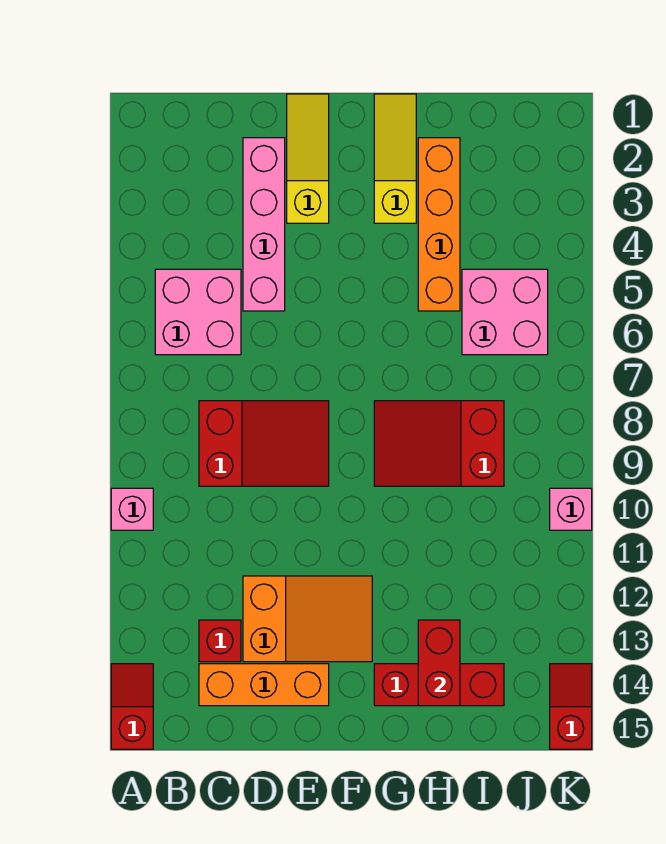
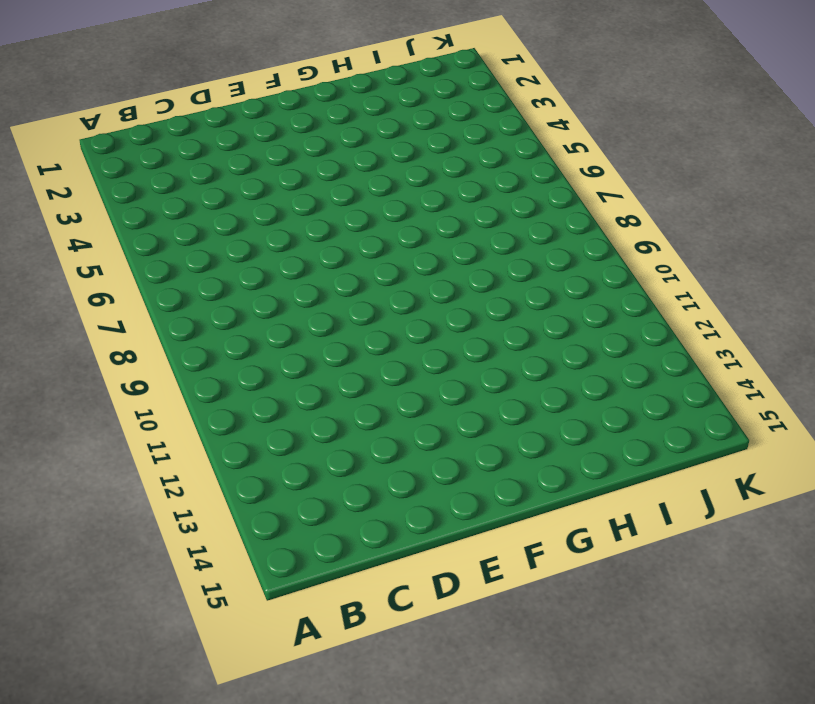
none -> pink 1x1 brick [111,488,153,530]
none -> red 1x2 slope [111,664,153,749]
none -> pink 2x2 brick [155,269,241,355]

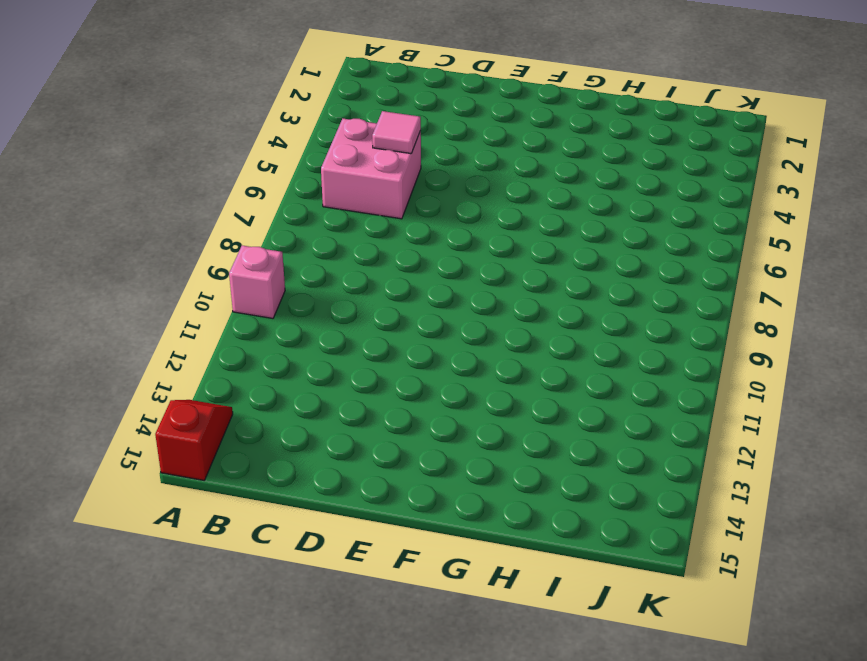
pink 1x1 tile [372,111,421,154] -> none
none -> red 2x3 slope [199,401,329,486]
none -> red 1x1 brick [199,620,241,662]
none -> orange 1x3 brick [199,664,329,706]

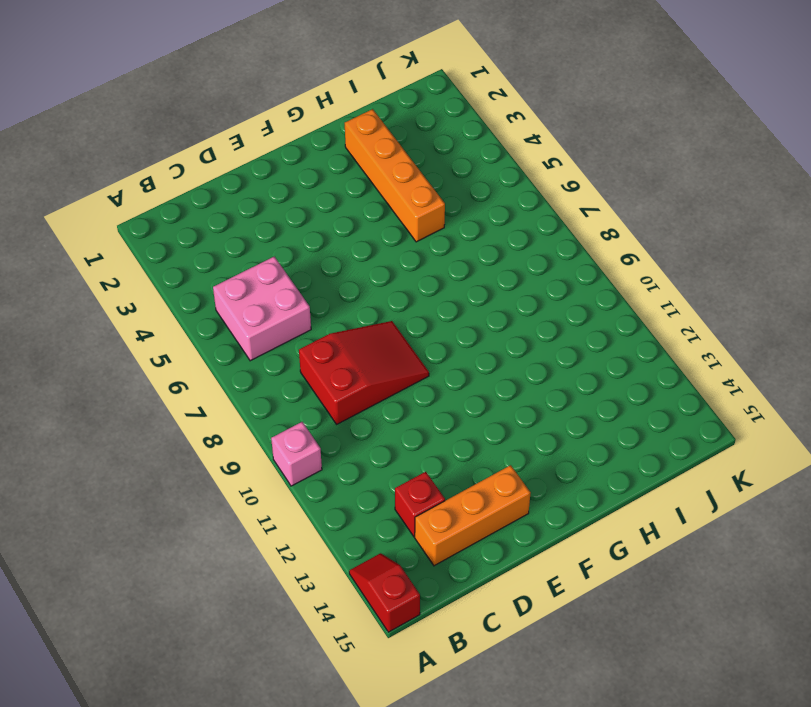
none -> pink 1x4 brick [243,138,285,311]
none -> orange 2x3 slope [243,576,372,662]
none -> yellow 1x3 slope [287,94,329,223]

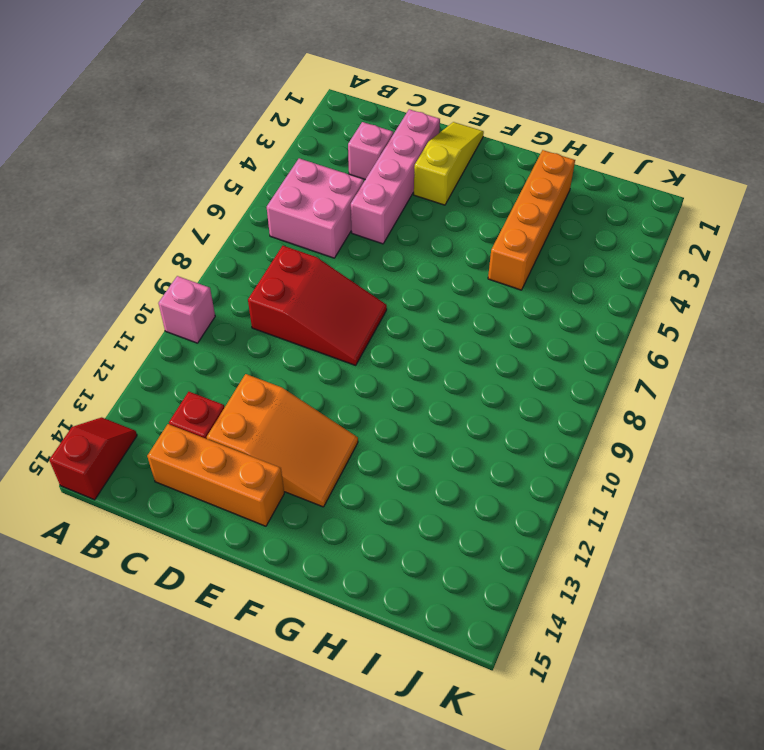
pink 1x1 brick [348,122,393,180] -> pink 1x1 brick moved to [550,488,592,530]
none -> yellow 1x3 slope [374,94,416,223]
none -> red 2x3 slope [374,401,504,486]
none -> red 1x3 brick [374,664,504,706]

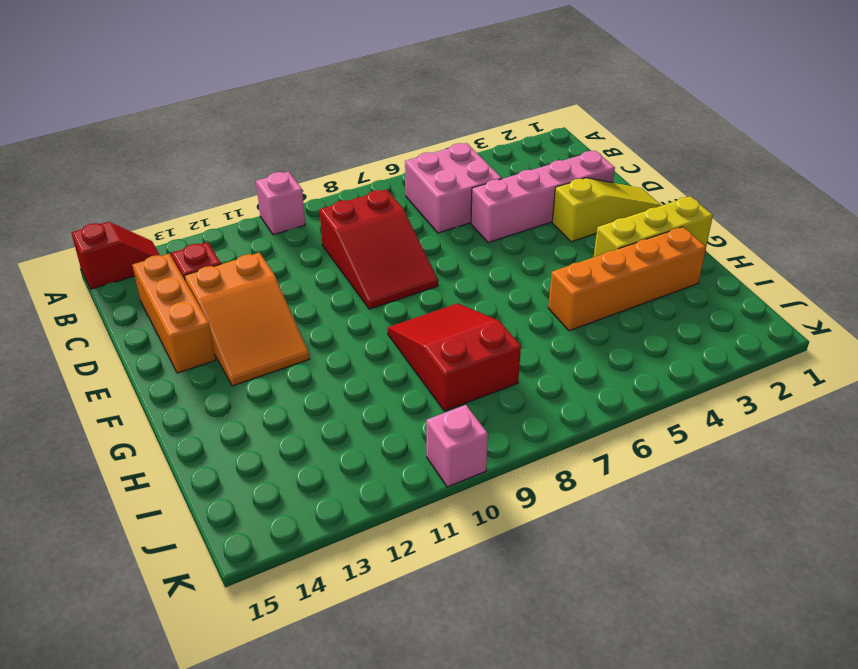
yellow 1x3 brick [594,196,713,257] -> yellow 1x3 slope [374,94,416,223]
none -> red 1x3 brick [374,664,504,706]
none -> pink 2x2 brick [462,269,548,355]
none -> red 1x2 slope [550,664,592,749]

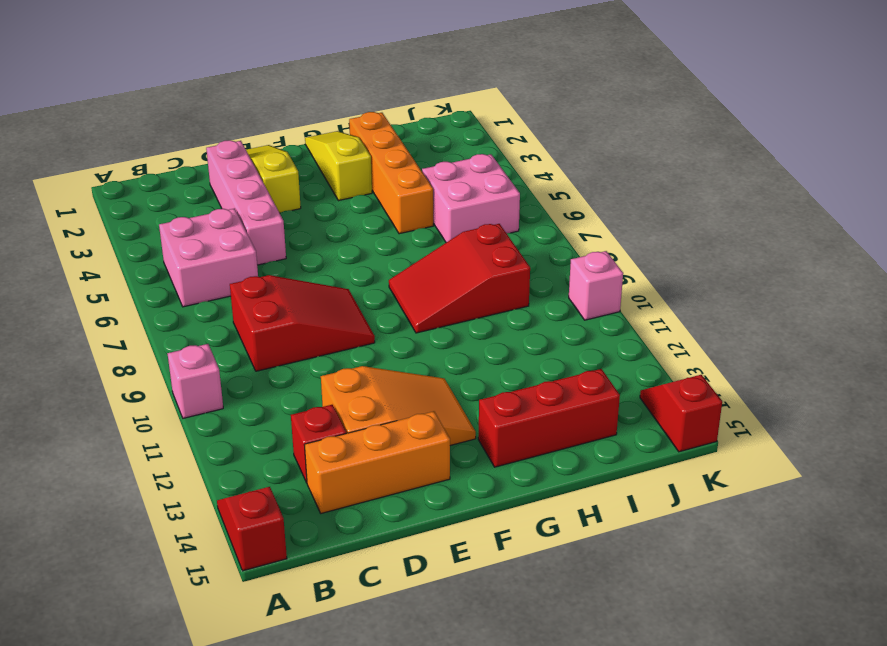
none -> red 1x2 brick [418,620,460,706]

